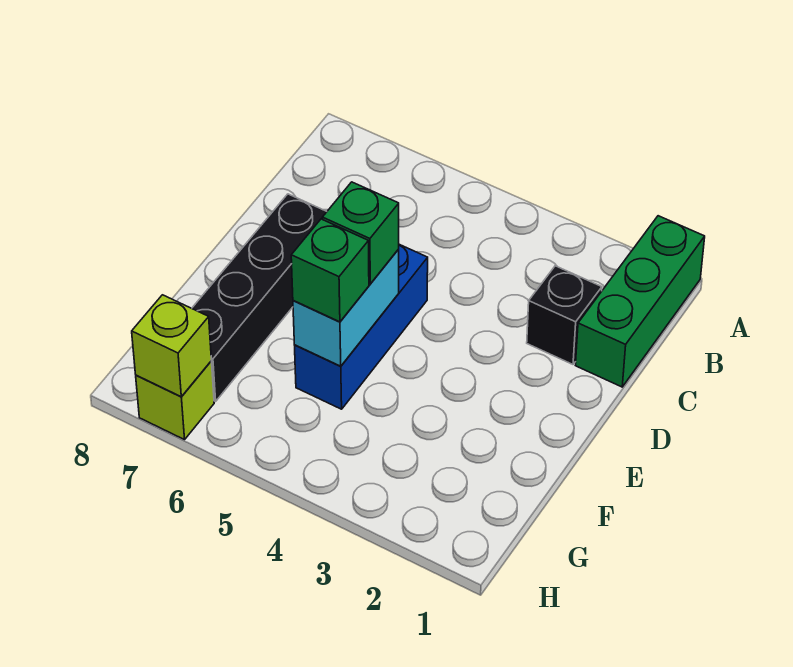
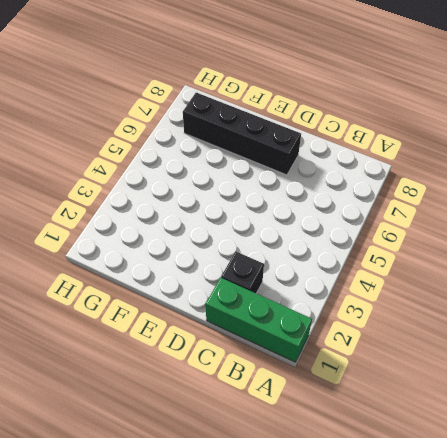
none -> blue 1x3 brick [295,244,428,409]
none -> lime 1x1 brick [136,361,214,440]

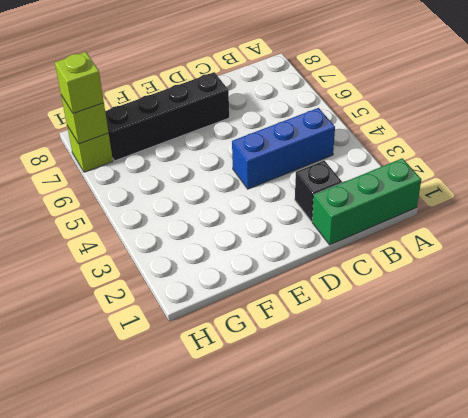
blue 1x3 brick [232,108,335,189] -> blue 1x3 brick moved to [295,244,428,409]
lime 1x1 brick [55,52,104,114] -> none
none -> cyan 1x2 brick [293,249,399,366]
none -> green 1x1 brick [322,182,399,284]

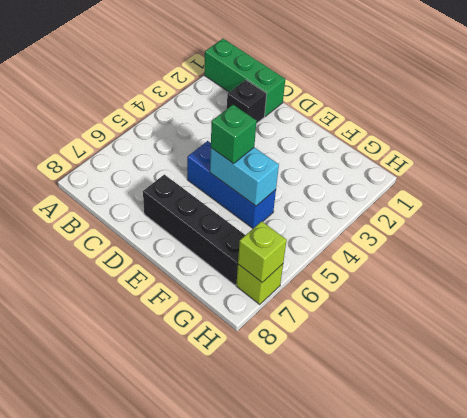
none -> green 1x1 brick [291,219,369,322]

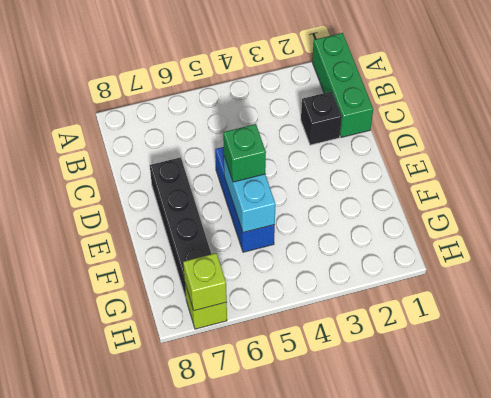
none -> green 1x1 brick [291,219,369,322]

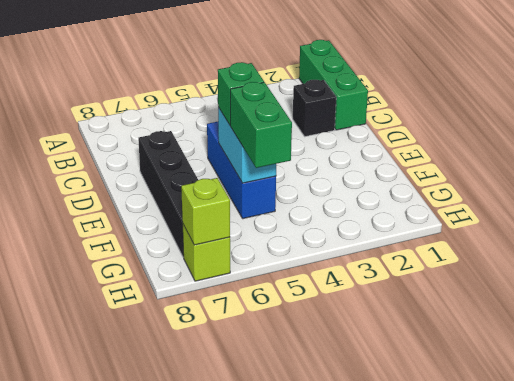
green 1x2 brick [230,82,292,168] -> green 1x1 brick [291,219,369,322]

